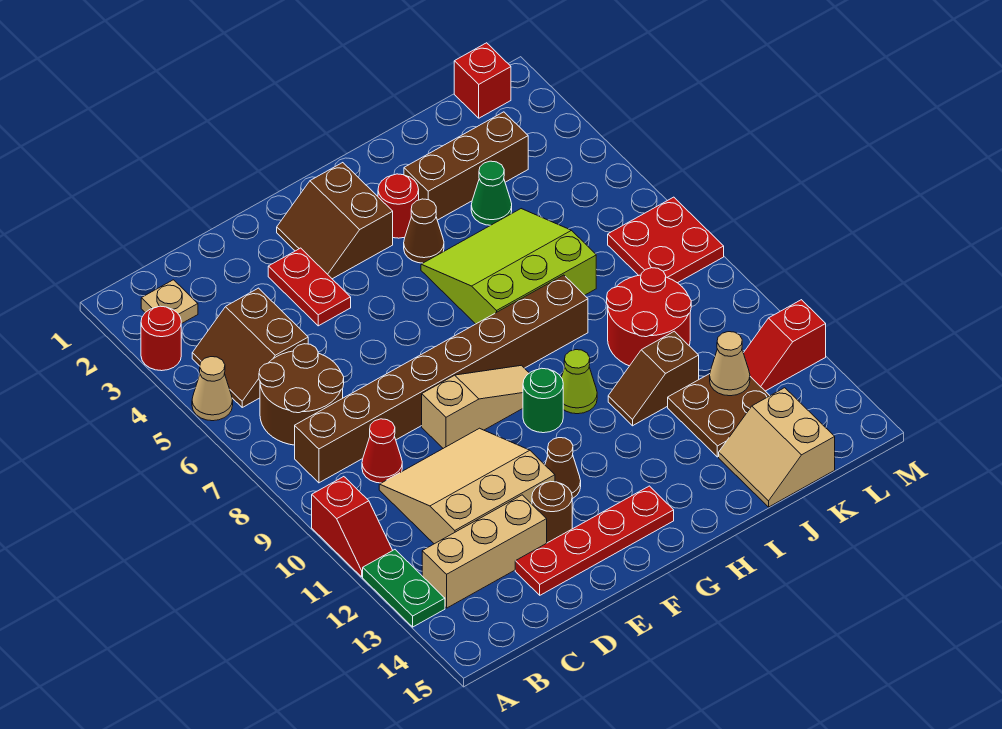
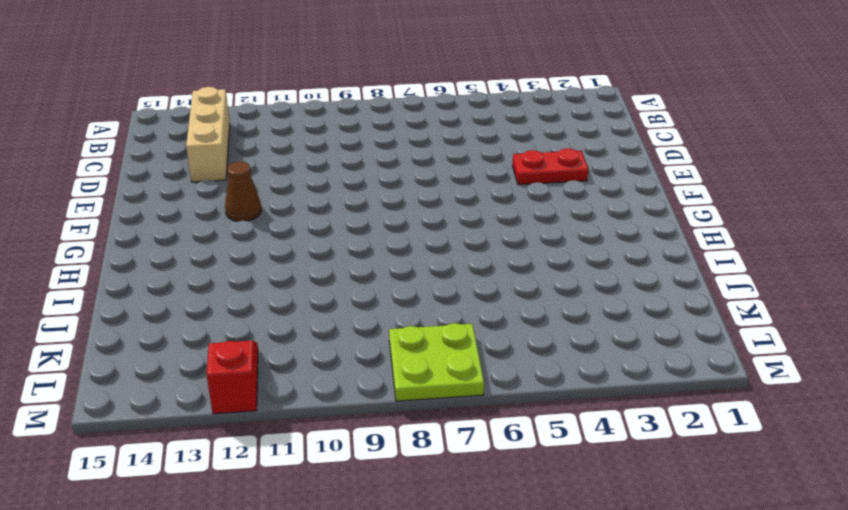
lime 2x2 plate [389,323,484,401] -> red 2x2 plate [608,197,724,283]
none -> red 1x1 round brick [141,306,181,371]
none -> tan 1x1 cone [192,357,233,421]
none -> red 1x2 slope [312,477,393,577]
none -> green 1x2 plate [363,550,445,627]

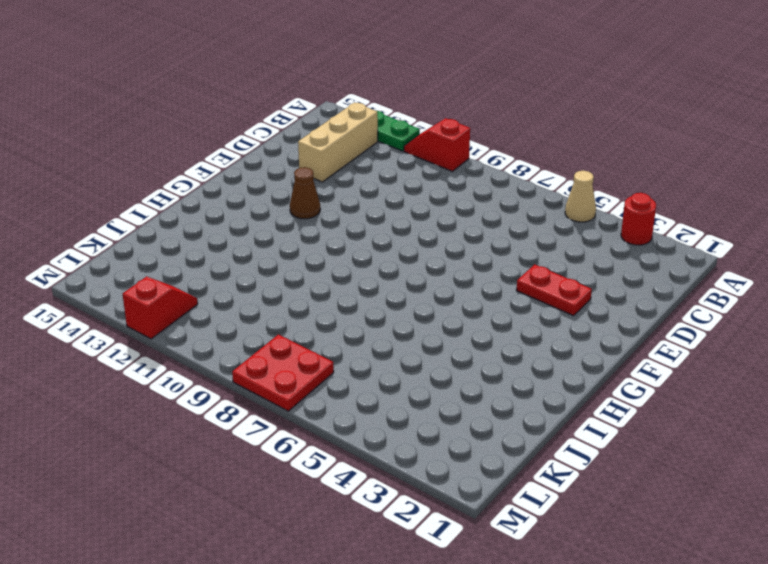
none -> tan 1x1 plate [141,280,198,324]
none -> brown 2x2 slope [192,288,308,407]
none -> brown 2x2 round brick [259,344,344,445]
none -> brown 1x8 brick [295,275,588,483]

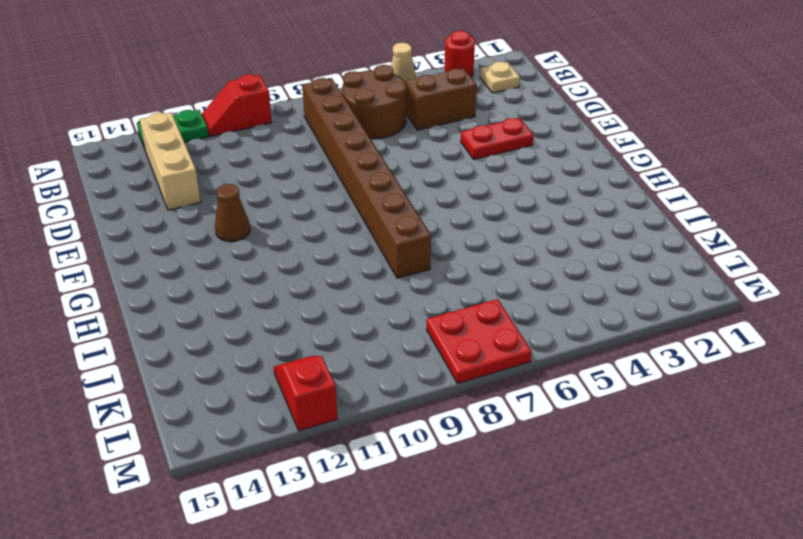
none -> red 1x1 cone [362,419,402,483]
none -> tan 3x3 slope [379,428,555,544]
none -> red 1x4 plate [515,486,674,595]
none -> tan 1x3 slope [422,365,529,448]

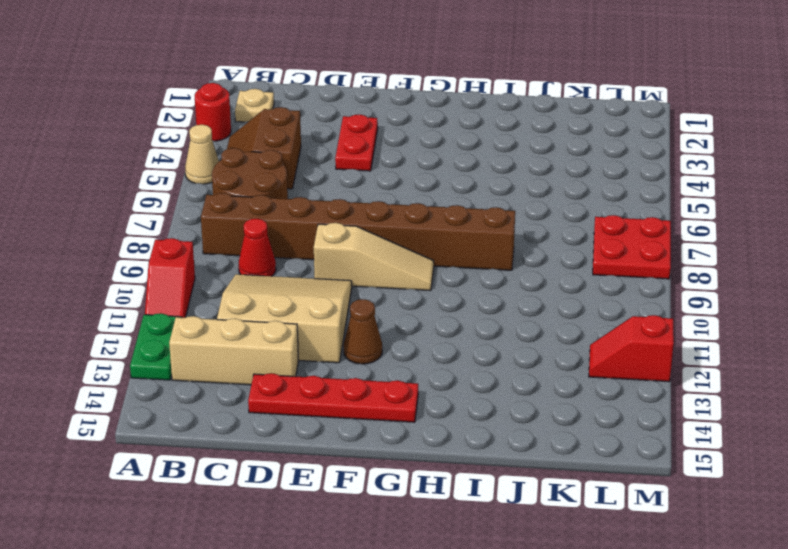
none -> brown 1x1 round brick [532,481,572,543]
none -> brown 2x2 slope [277,163,393,279]
none -> green 1x1 round brick [523,368,563,433]
none -> red 1x1 round brick [378,174,419,238]

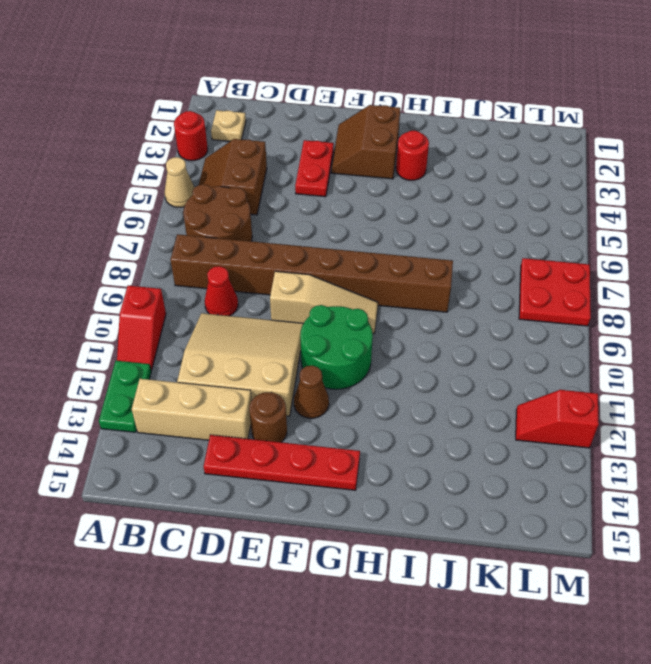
green 2x2 round brick [300,305,373,389] -> green 1x1 round brick [523,368,563,433]
none -> brown 1x1 cone [404,199,444,263]
none -> lime 3x3 slope [421,209,596,324]
none -> lime 1x1 cone [561,350,597,414]
none -> brown 1x3 brick [404,112,528,220]

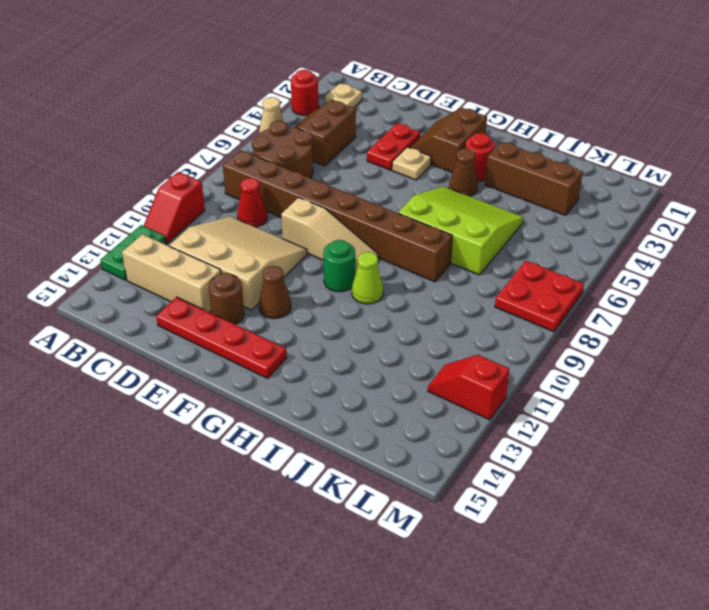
tan 1x1 plate [392,147,431,180] -> none
none -> brown 1x2 slope [608,331,699,426]
none -> green 1x1 cone [471,161,512,225]
none -> red 2x2 round brick [607,268,691,366]
none -> brown 2x2 plate [668,374,770,457]

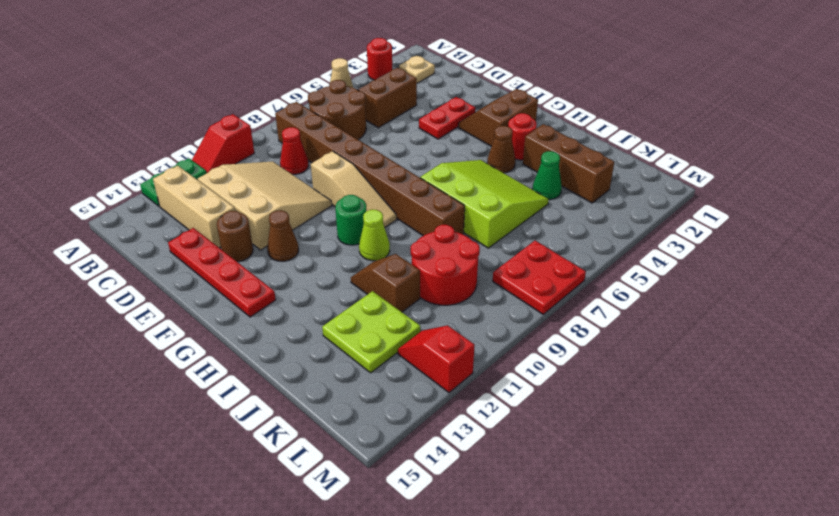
lime 2x2 plate [322,291,420,373] -> brown 2x2 plate [668,374,770,457]
none -> tan 2x2 slope [719,388,835,507]
none -> red 1x1 brick [454,43,511,118]
none -> tan 1x1 cone [710,332,750,396]

